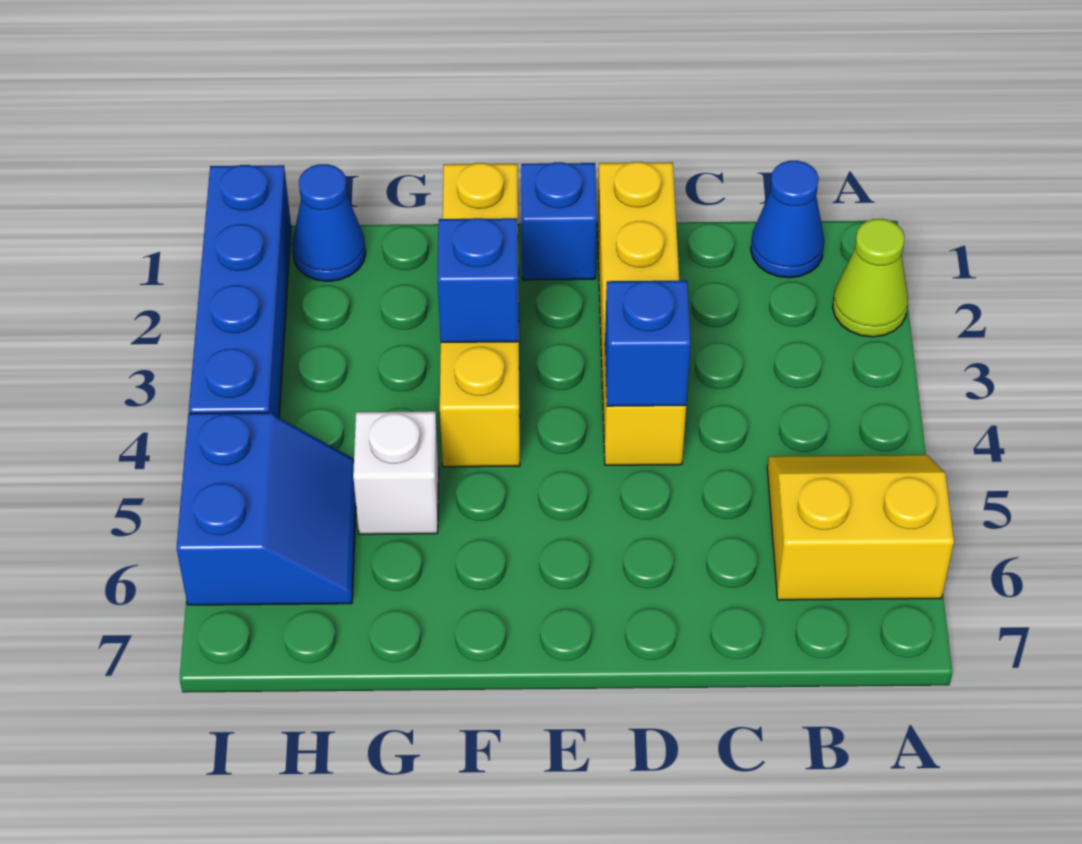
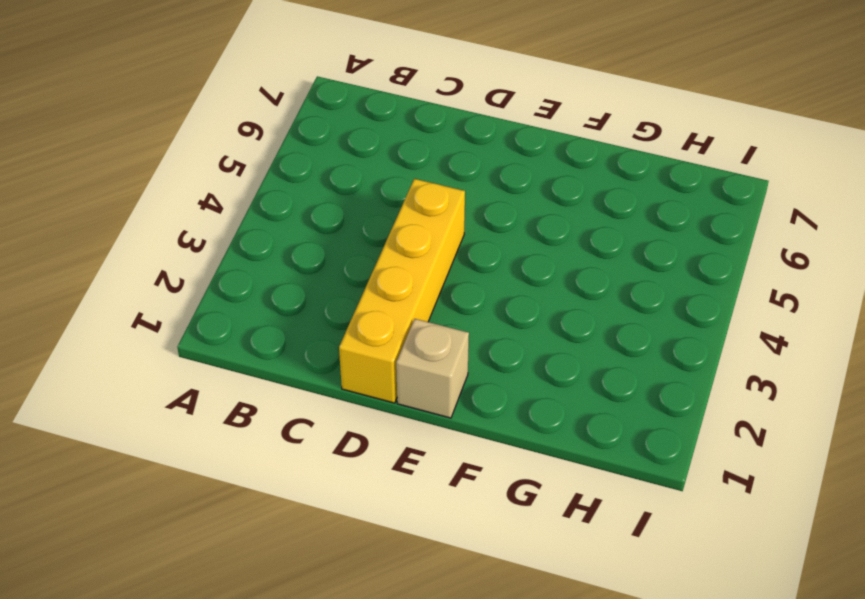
tan 1x1 brick [396,319,469,418] -> blue 1x1 brick [521,162,597,280]
none -> lime 1x1 cone [833,219,908,337]
none -> yellow 2x2 slope [767,455,954,600]
none -> blue 1x1 cone [751,161,824,278]

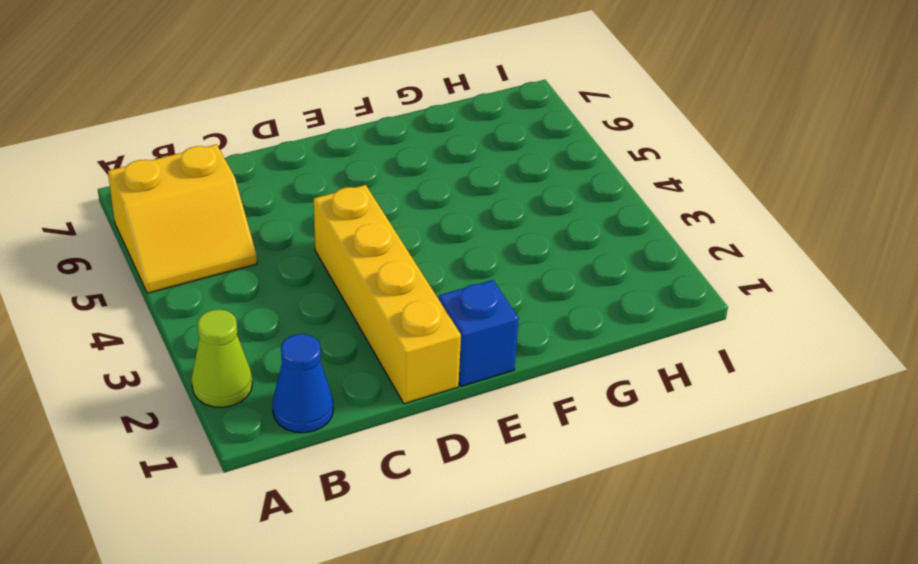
none -> yellow 1x4 brick [440,163,520,467]
none -> white 1x1 brick [353,411,439,534]
none -> blue 1x1 cone [292,164,366,281]

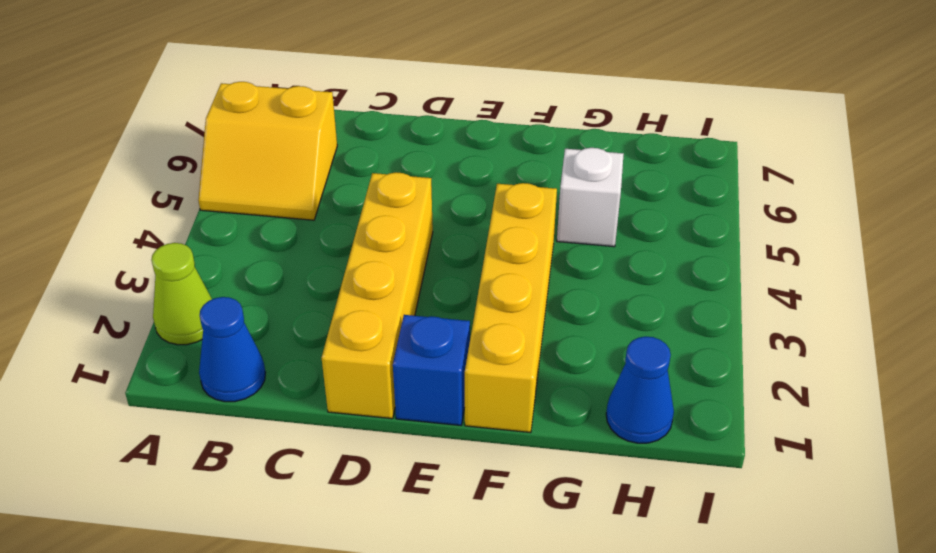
none -> blue 2x2 slope [177,413,356,605]
none -> blue 1x4 brick [189,165,291,417]
none -> blue 1x1 brick [605,281,691,406]

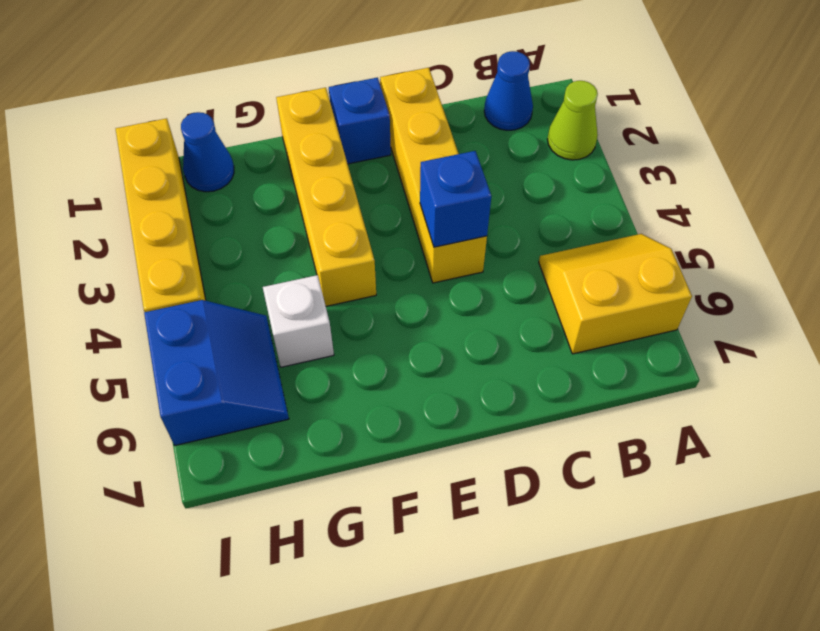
yellow 1x4 brick [116,118,206,312] -> blue 1x4 brick [189,165,291,417]
none -> blue 1x1 brick [438,218,519,342]

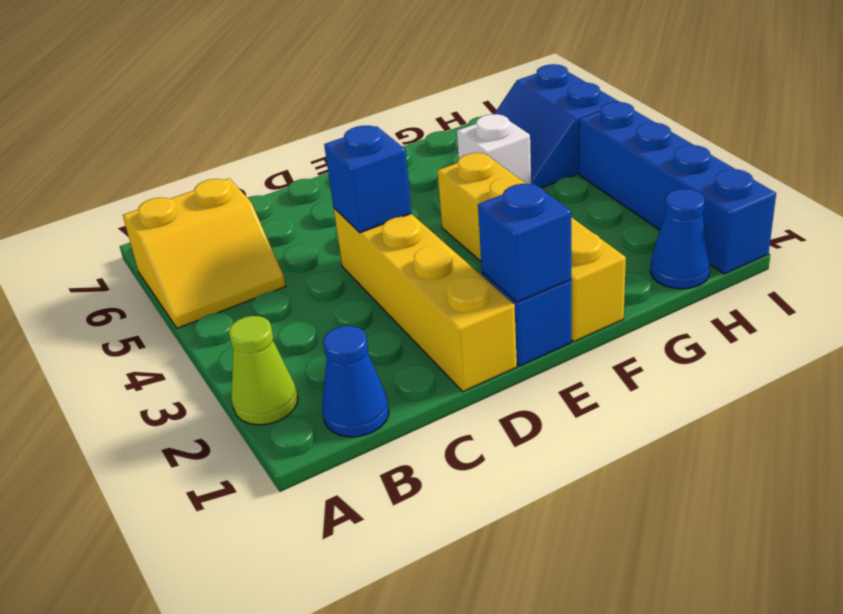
blue 1x1 brick [478,183,571,302] -> blue 1x1 brick moved to [438,218,519,342]

